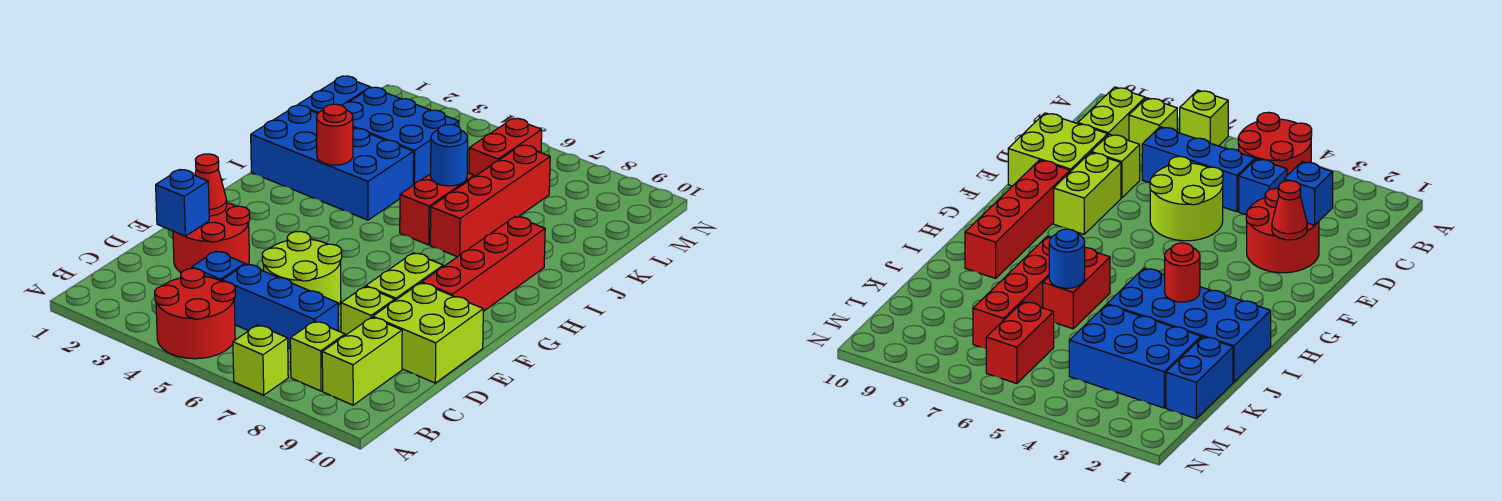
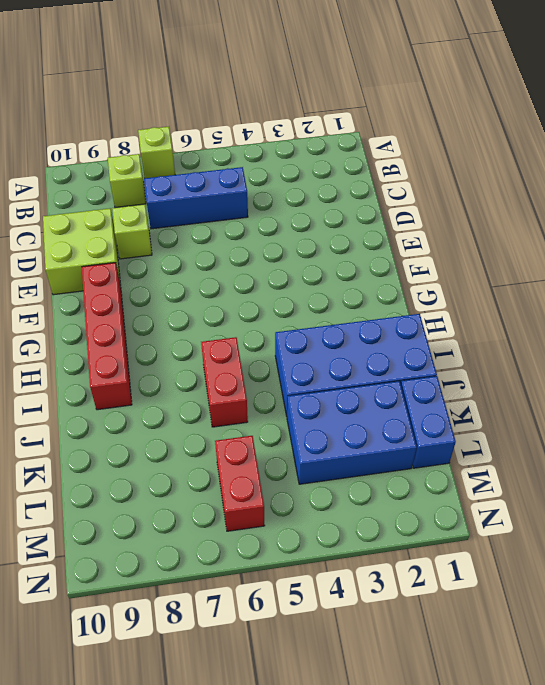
none -> red 2x2 round brick [155,268,235,359]
none -> lime 1x2 brick [322,317,402,405]
none -> blue 1x1 brick [192,251,245,281]

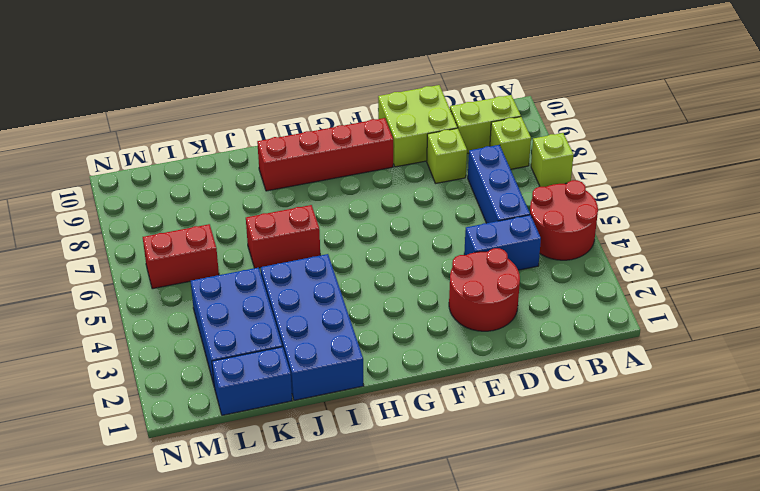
blue 1x2 brick [464,215,541,270] -> blue 1x1 brick [192,251,245,281]
none -> lime 2x2 round brick [262,231,342,306]
none -> lime 1x2 brick [366,253,443,300]
none -> red 1x4 brick [430,145,550,257]

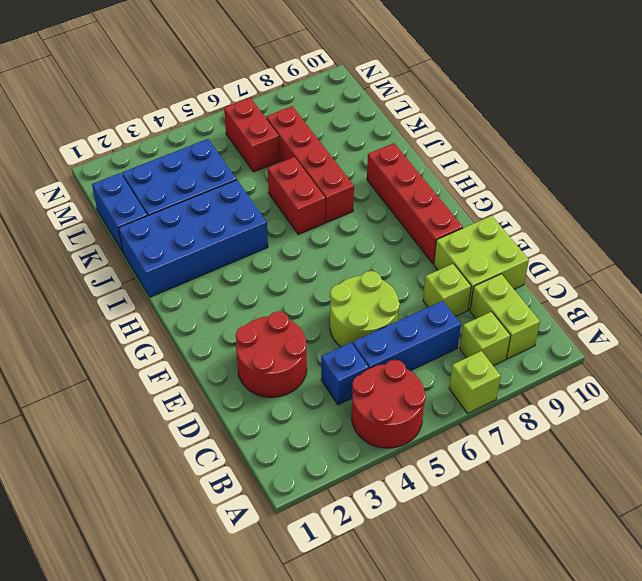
none -> lime 1x2 brick [366,253,443,300]
none -> blue 1x1 brick [156,170,209,236]
none -> red 1x1 cone [195,154,227,216]

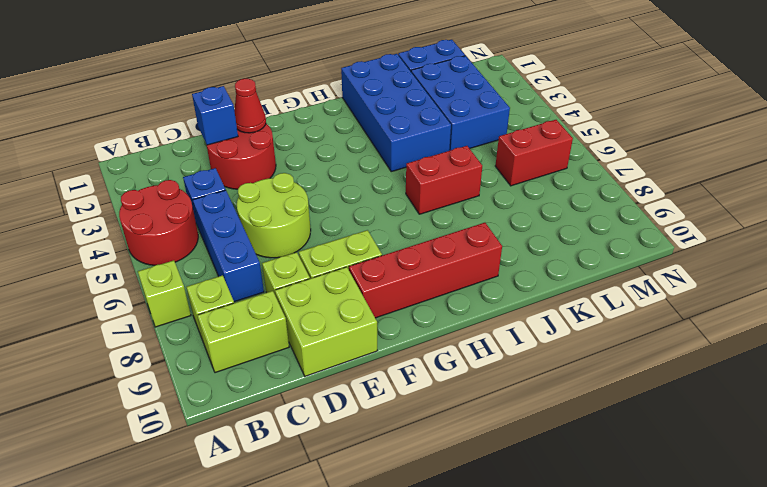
none -> red 1x4 brick [430,145,550,257]
none -> red 1x1 round brick [317,104,353,165]
none -> blue 1x1 round brick [431,124,468,186]

